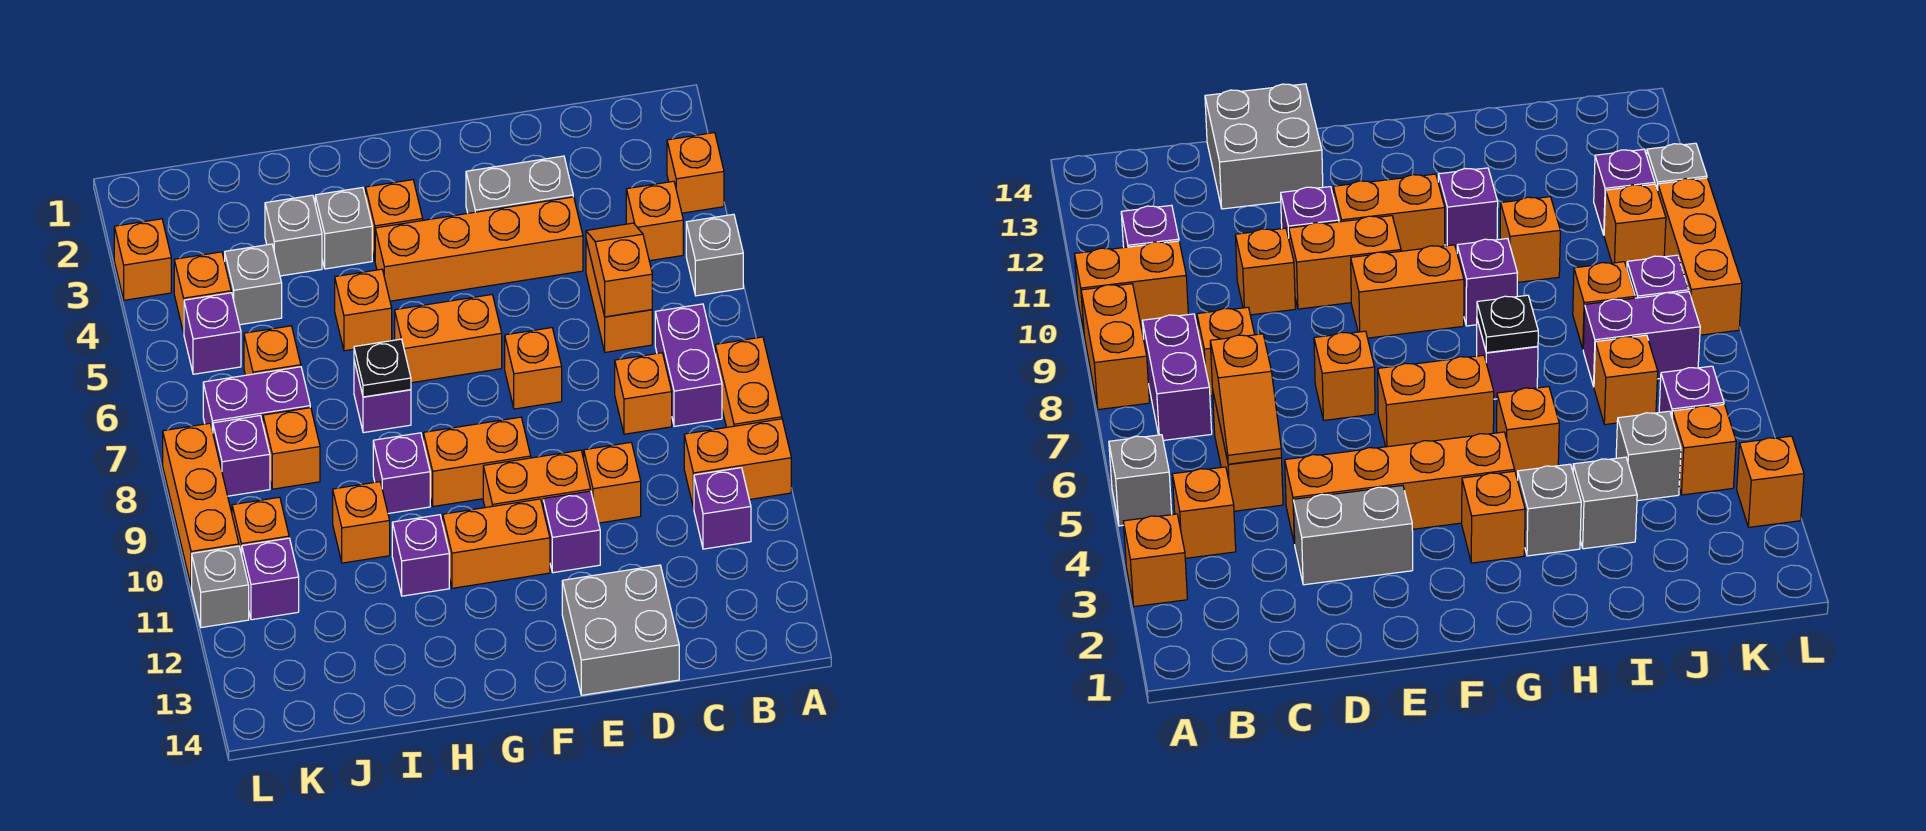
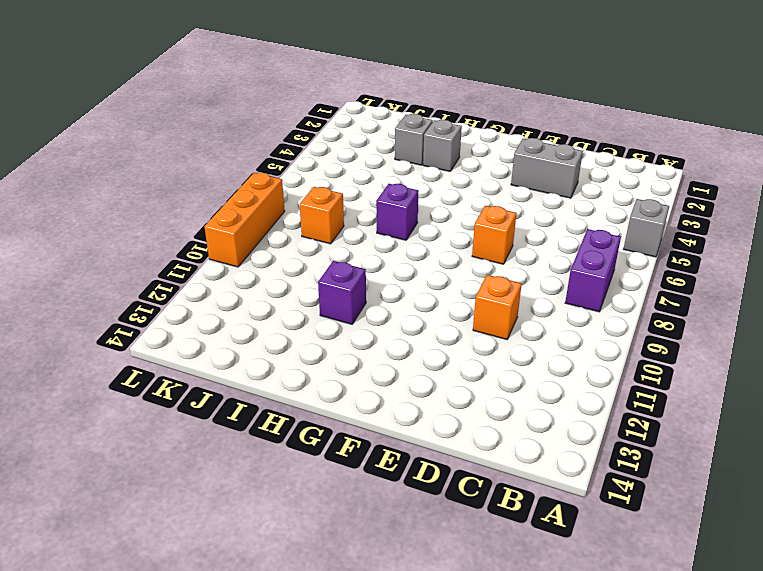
none -> orange 1x1 brick [667,133,724,213]
none -> orange 1x2 brick [715,337,782,427]
none -> orange 1x2 brick [684,419,791,508]
none -> orange 1x1 brick [626,181,683,261]

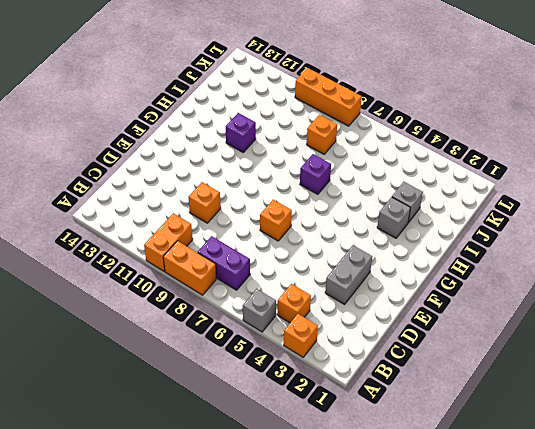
none -> purple 1x1 brick [694,468,751,549]
none -> orange 1x2 brick [586,240,652,352]
none -> orange 1x1 brick [615,353,672,434]
none -> orange 1x4 brick [375,197,583,301]

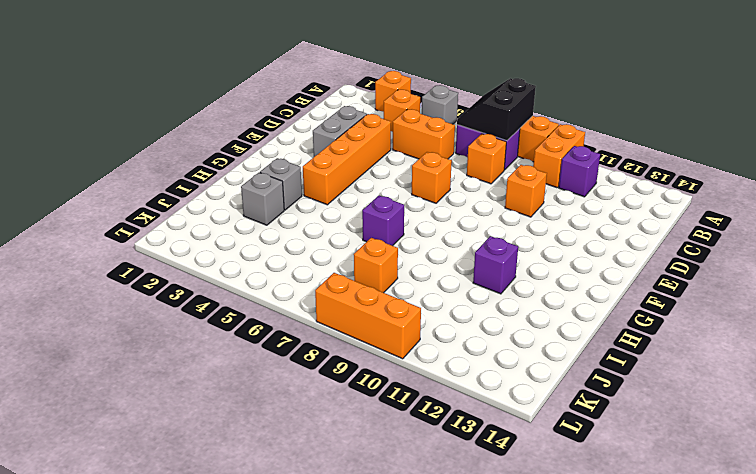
black 2x2 slope [457,78,536,141] -> none
none -> grey 2x2 brick [562,565,679,695]
none -> orange 1x2 brick [483,450,591,508]
none -> purple 1x1 brick [543,491,600,573]
none -> orange 1x2 brick [395,295,502,383]

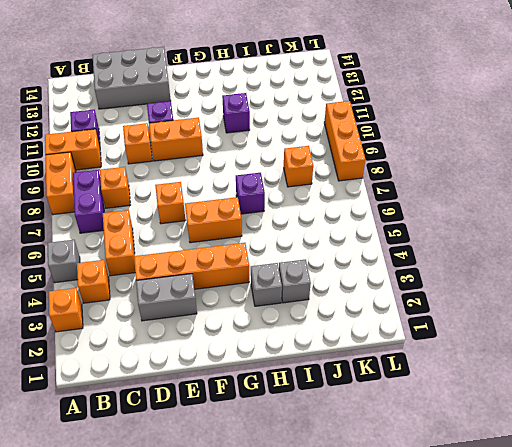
grey 2x3 brick [92,47,171,109] -> grey 2x2 brick [562,565,679,695]
none -> orange 1x2 brick [423,417,531,506]
none -> orange 1x2 brick [443,499,550,588]
none -> orange 1x1 brick [366,180,423,260]
none -> orange 1x1 brick [335,269,392,351]

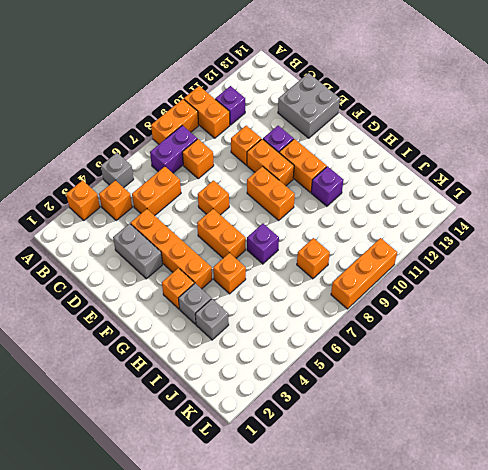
none -> purple 1x1 brick [373,433,430,514]
none -> orange 1x1 brick [333,482,390,563]
none -> grey 1x1 brick [225,244,282,325]
none -> orange 1x1 brick [244,326,301,375]

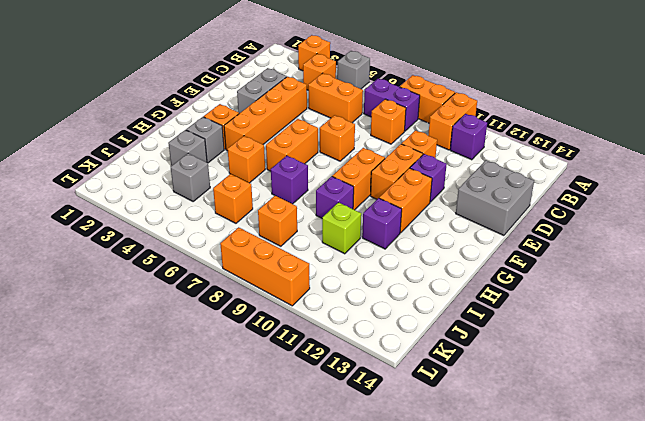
lime 1x1 brick [322,203,361,254] -> orange 1x1 brick [333,482,390,563]
none -> purple 1x2 brick [203,367,310,432]
none -> orange 1x1 brick [174,252,231,333]
none -> purple 1x1 brick [184,293,241,374]
none -> purple 1x1 brick [213,416,270,496]

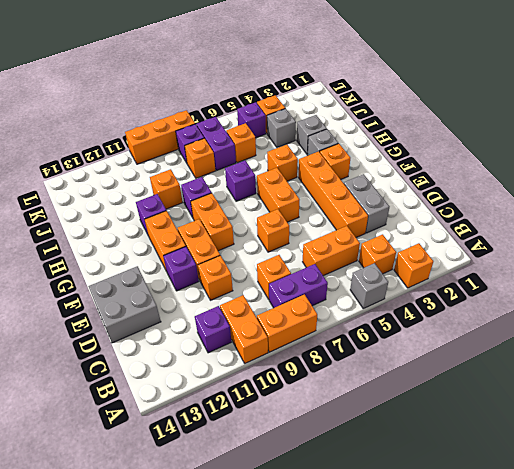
none -> orange 1x1 brick [232,497,289,555]
none -> purple 1x1 brick [242,538,299,620]
none -> orange 1x1 brick [114,219,171,300]
none -> grey 1x1 brick [192,546,249,628]

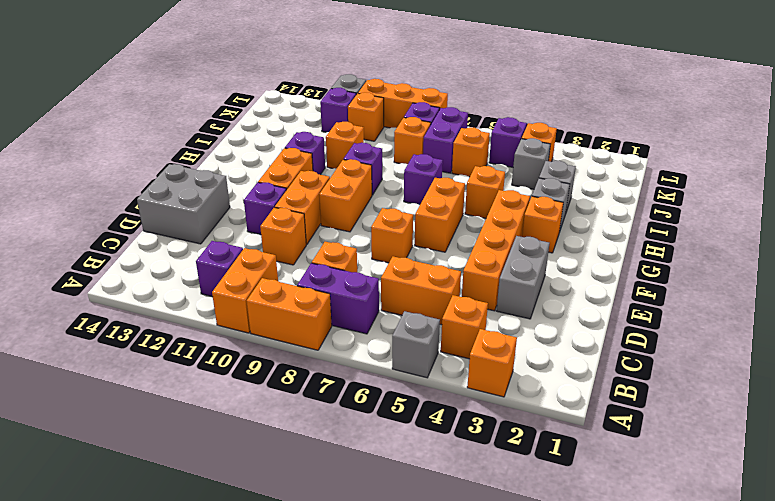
none -> orange 1x1 brick [114,219,171,300]
none -> orange 1x2 slope [586,223,652,317]
none -> black 1x1 plate [354,339,411,397]

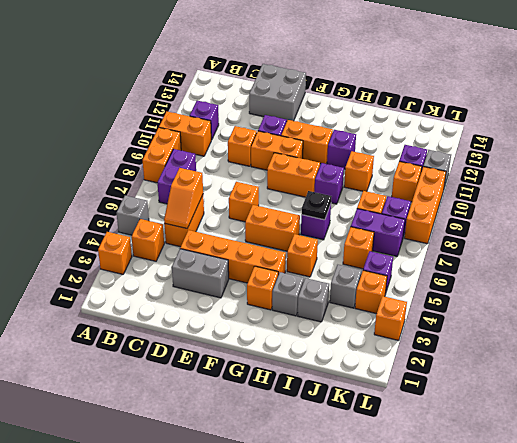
none -> orange 1x1 brick [615,353,672,434]

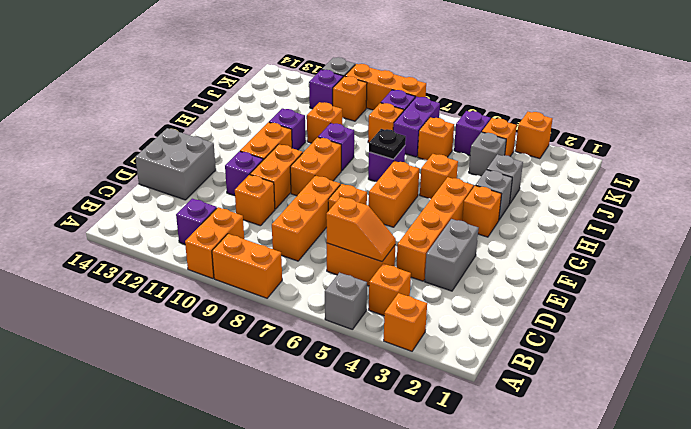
orange 1x3 brick [272,176,340,261] -> orange 1x1 brick [615,353,672,434]
none -> purple 1x2 brick [655,304,722,426]

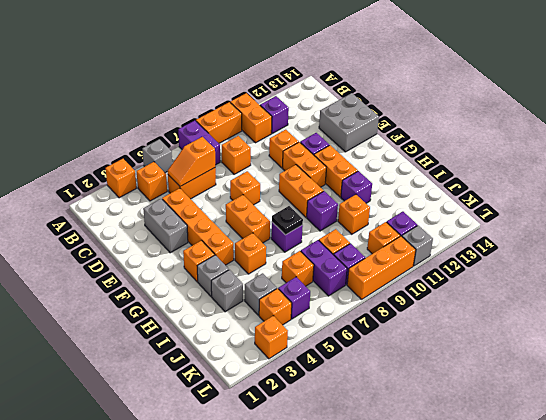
purple 1x2 brick [178,121,220,165] -> purple 1x2 brick turned to [655,304,722,426]

